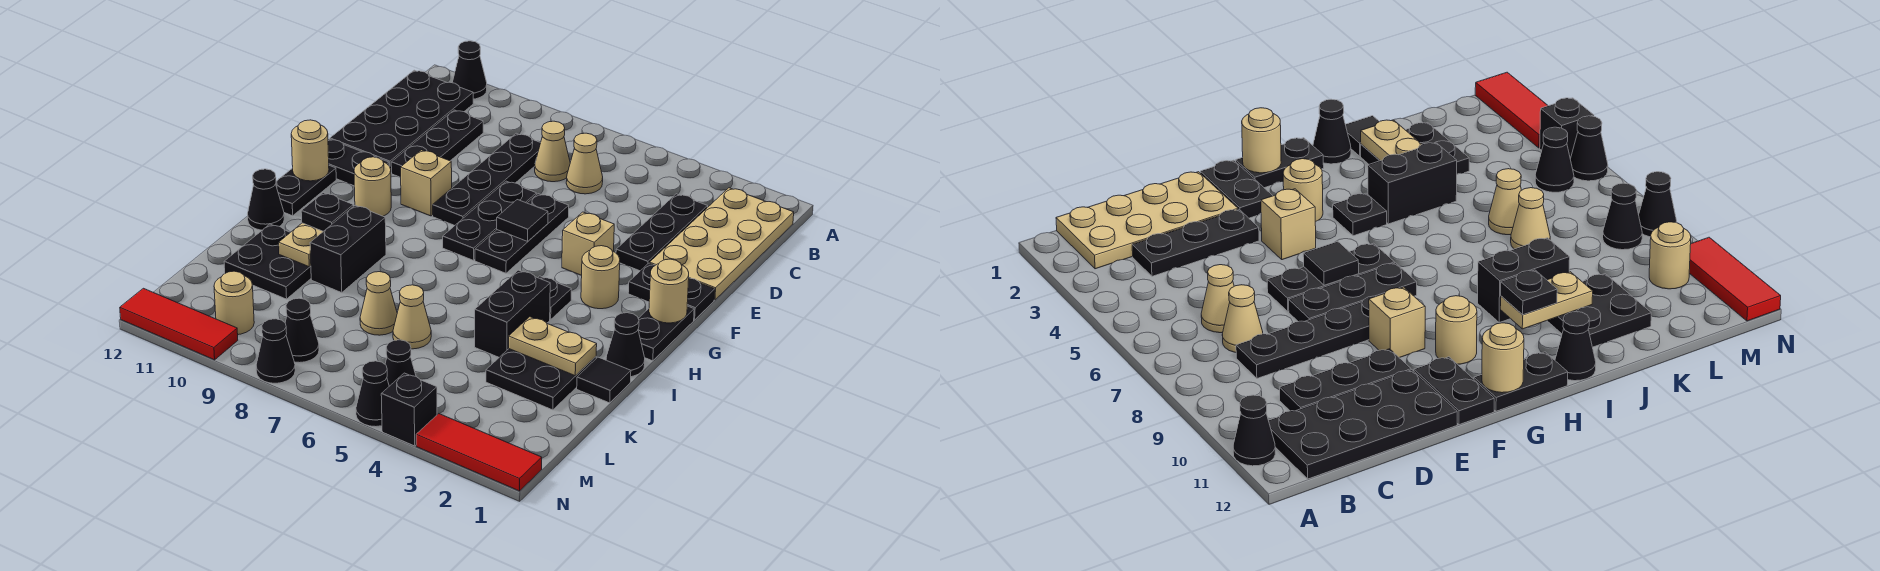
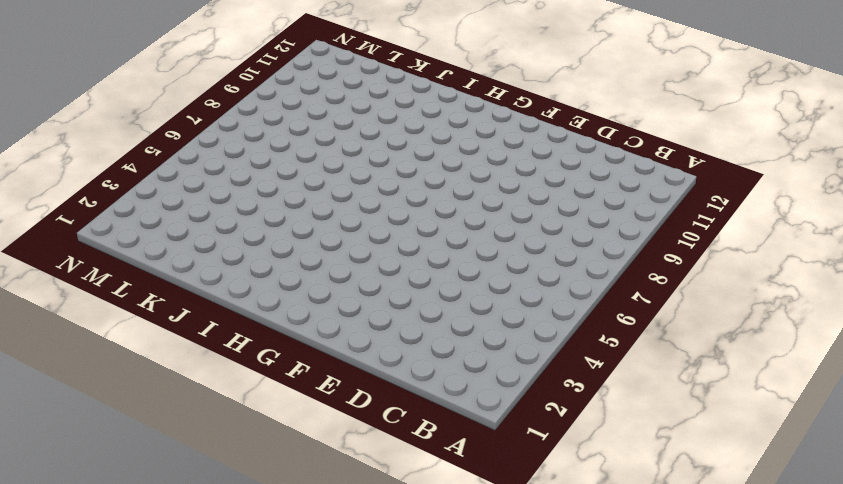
none -> black 1x1 cone [452,41,487,99]
none -> tan 2x4 plate [650,188,794,300]
none -> black 2x4 plate [330,70,473,172]
none -> black 1x3 plate [616,194,708,271]

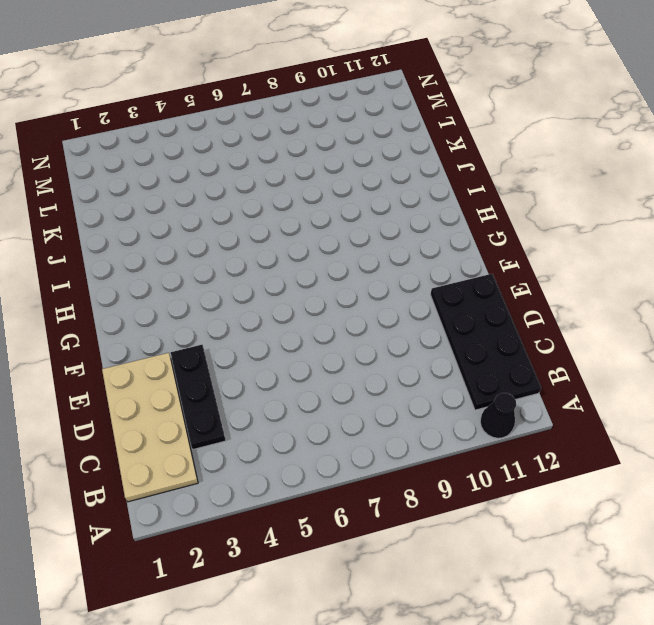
none -> tan 1x1 cone [566,133,603,194]
none -> tan 1x1 cone [535,121,570,182]
none -> black 1x4 plate [433,133,540,225]
none -> black 1x3 plate [391,110,483,177]

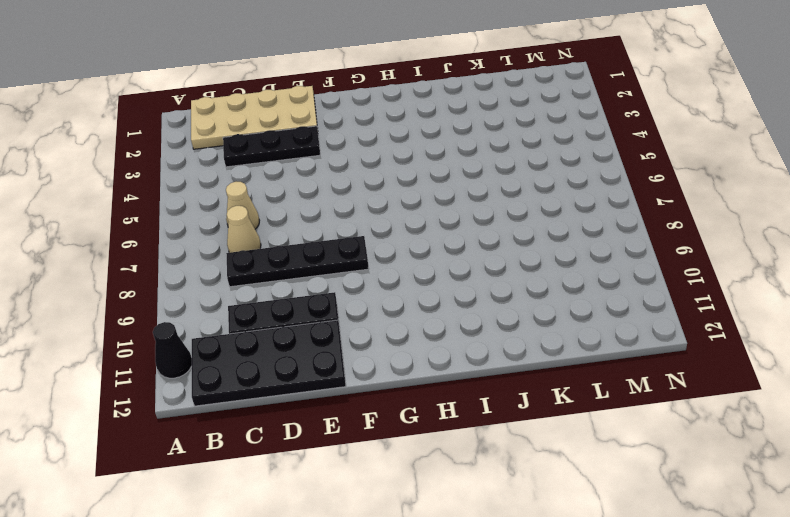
none -> black 1x3 plate [475,194,569,273]
none -> black 1x3 plate [443,181,536,260]
none -> black 1x2 plate [628,263,715,320]
none -> tan 1x1 brick [562,212,614,275]

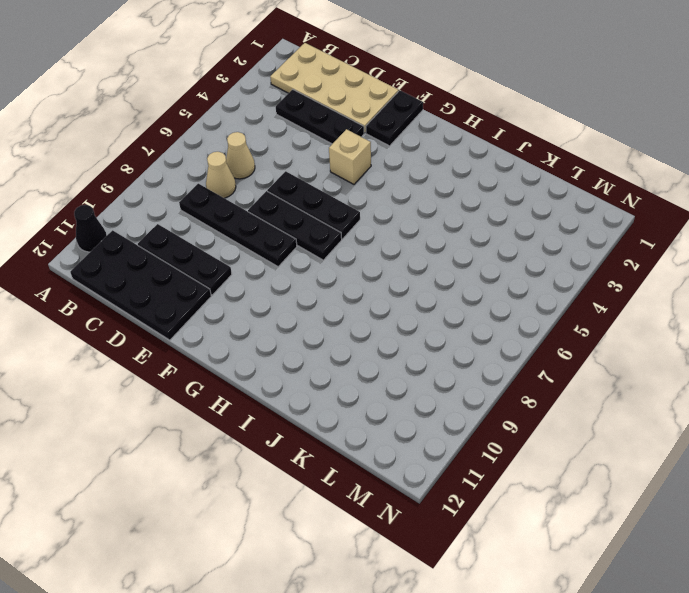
none -> tan 1x1 brick [401,150,452,216]
none -> black 1x2 plate [328,139,389,186]
none -> black 1x2 plate [638,306,694,361]
none -> tan 1x1 round brick [581,246,620,309]

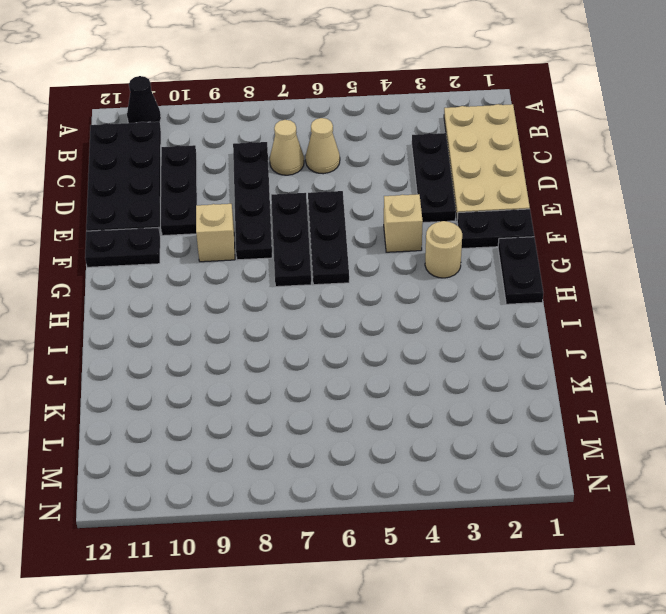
none -> tan 1x1 round brick [354,157,391,216]
none -> black 1x2 plate [276,166,336,216]
none -> black 1x1 plate [538,276,571,320]
none -> black 1x1 cone [606,313,645,377]

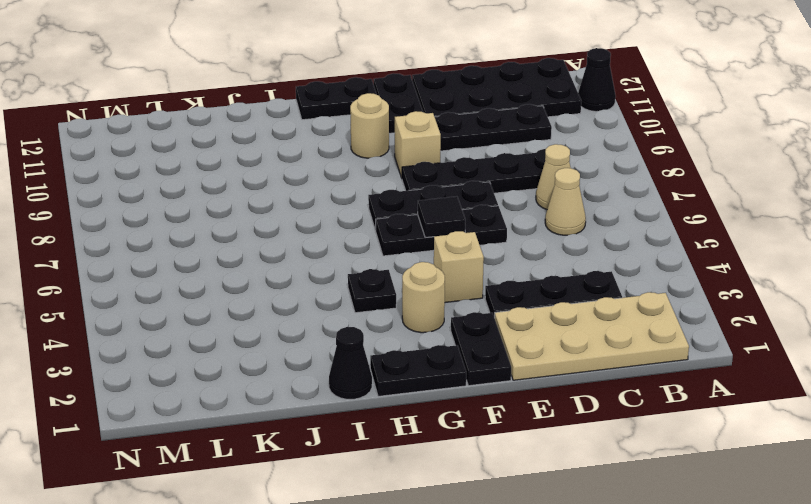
none -> black 1x2 brick [475,270,550,357]
none -> black 1x2 brick [310,205,386,293]
none -> black 1x1 cone [248,169,284,230]
none -> black 1x1 tile [577,357,631,403]

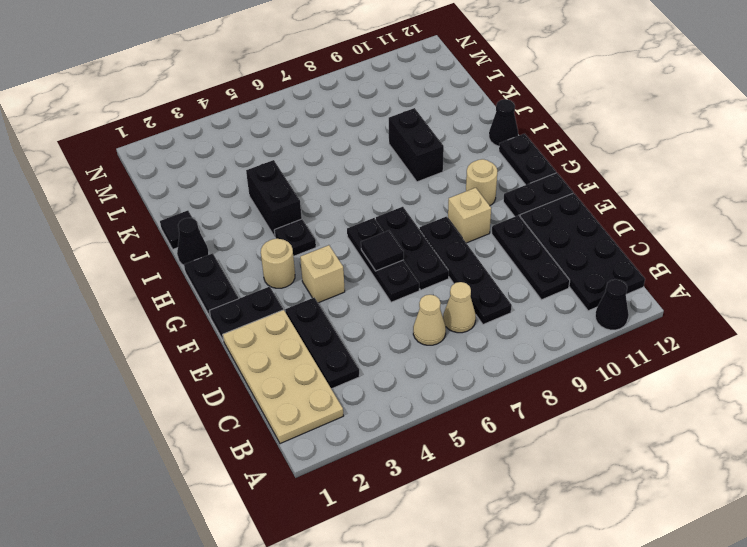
none -> black 2x2 plate [486,349,596,410]
none -> black 2x2 plate [224,224,311,299]
none -> tan 1x1 cone [393,285,431,349]
none -> tan 1x1 cone [360,272,397,335]

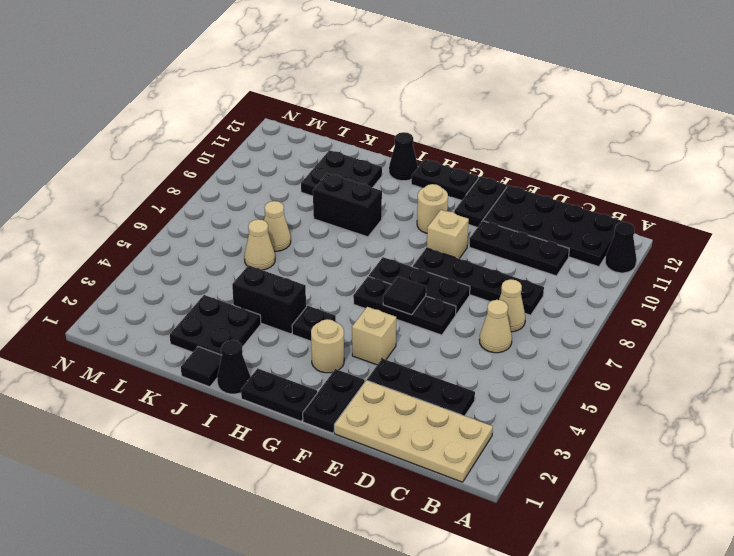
none -> black 1x1 cone [385,340,416,386]
none -> black 1x1 cone [285,298,319,363]
none -> tan 1x1 round brick [214,271,254,335]
none -> red 1x3 tile [416,414,542,491]

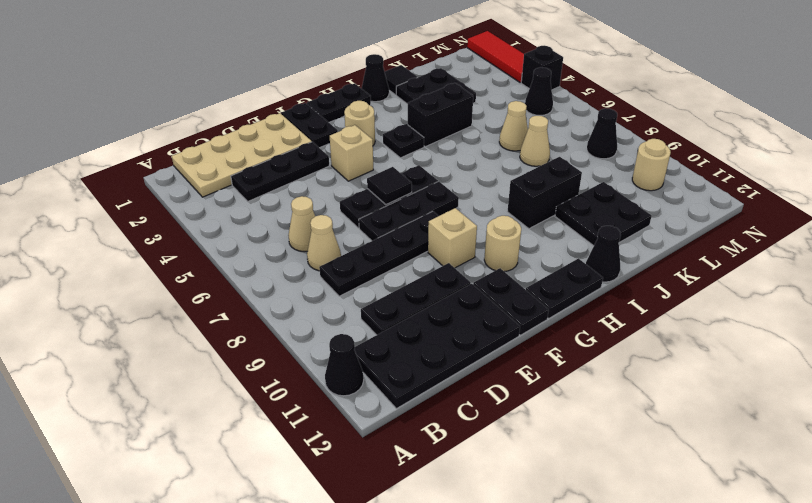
none -> black 1x1 cone [356,361,389,427]
none -> black 1x1 cone [256,319,295,383]
none -> red 1x3 tile [120,288,238,360]
none -> tan 1x1 round brick [649,259,689,323]

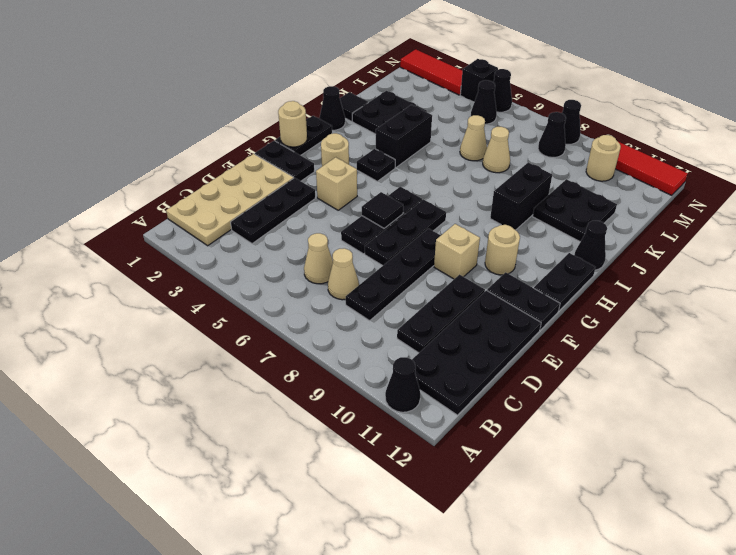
none -> tan 1x1 round brick [291,120,329,181]
none -> tan 1x2 plate [279,223,323,267]
none -> tan 1x2 plate [509,317,597,376]
none -> black 1x1 plate [301,193,353,231]

